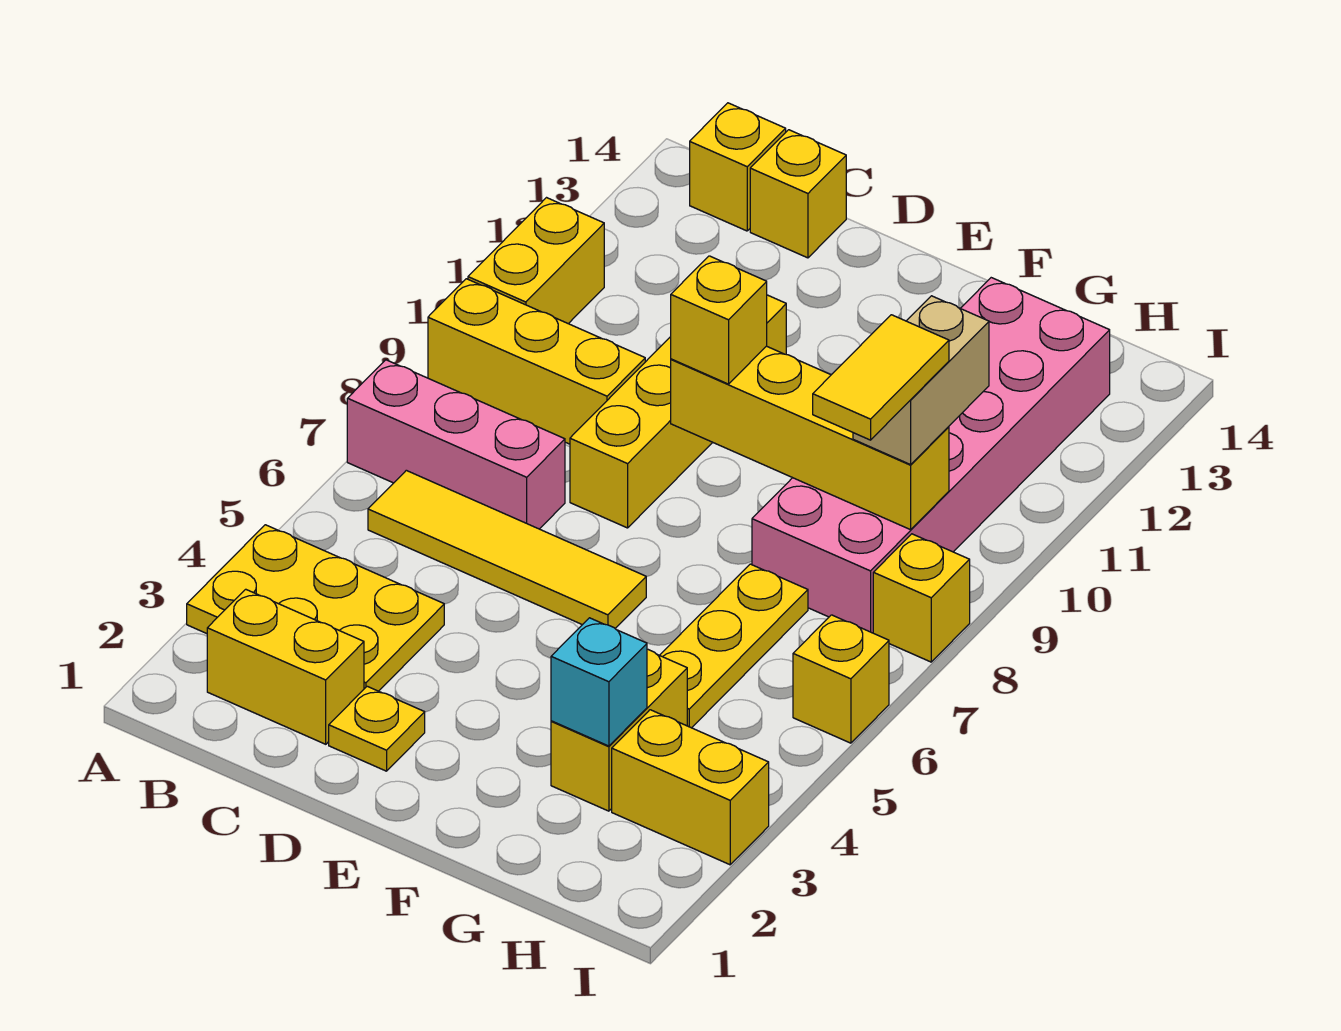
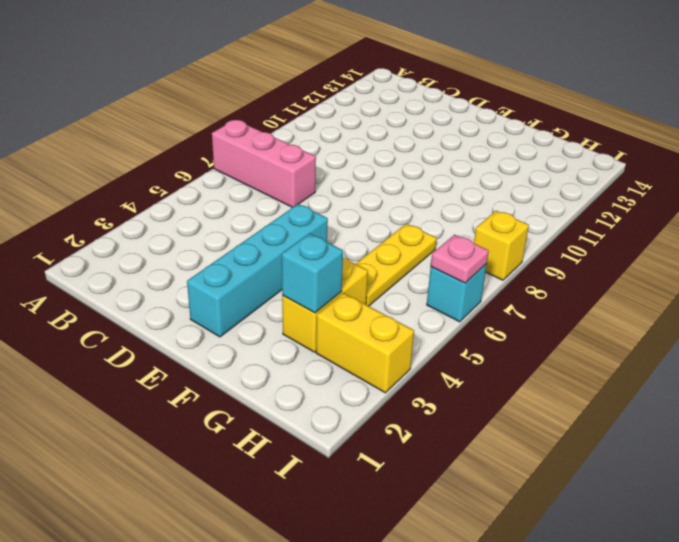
cyan 1x4 brick [187,204,328,337] -> none
cyan 1x1 brick [427,264,487,322] -> yellow 1x1 brick [793,615,889,743]
pink 1x1 plate [431,235,489,283] -> none
none -> yellow 2x3 plate [187,525,444,691]
none -> yellow 1x3 brick [428,279,645,444]
none -> yellow 1x2 brick [468,198,604,324]

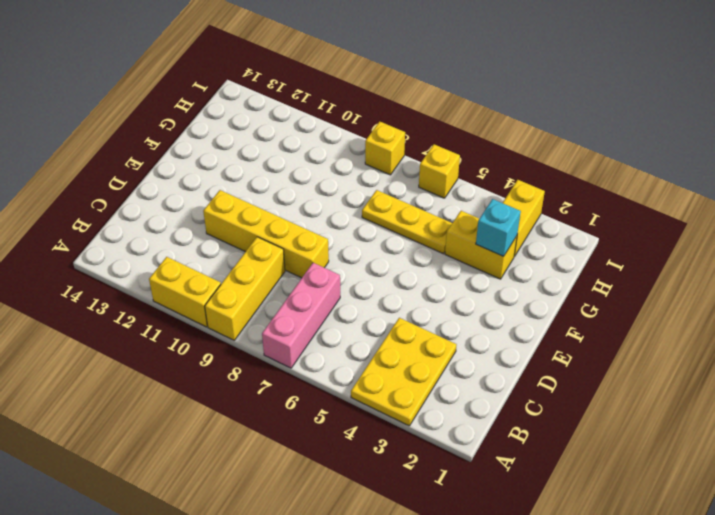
none -> yellow 1x2 brick [207,589,364,744]
none -> yellow 1x4 tile [368,470,646,628]
none -> yellow 1x1 brick [690,103,786,231]

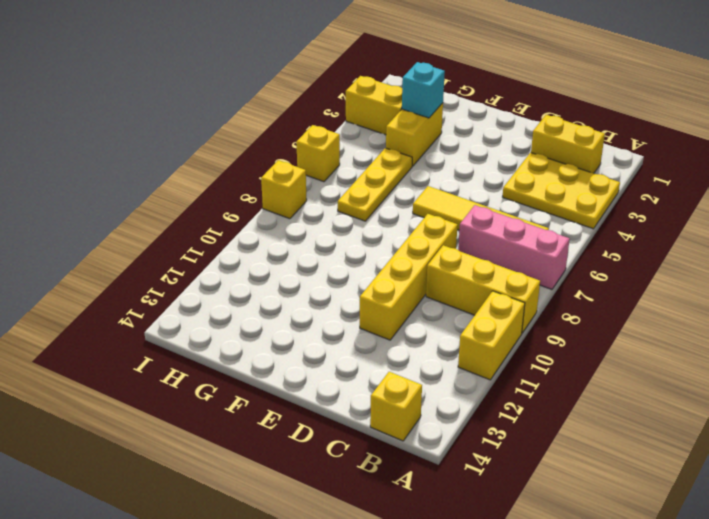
none -> yellow 1x1 brick [750,130,846,258]
none -> yellow 1x1 plate [329,686,425,771]
none -> pink 2x6 brick [752,278,1110,633]

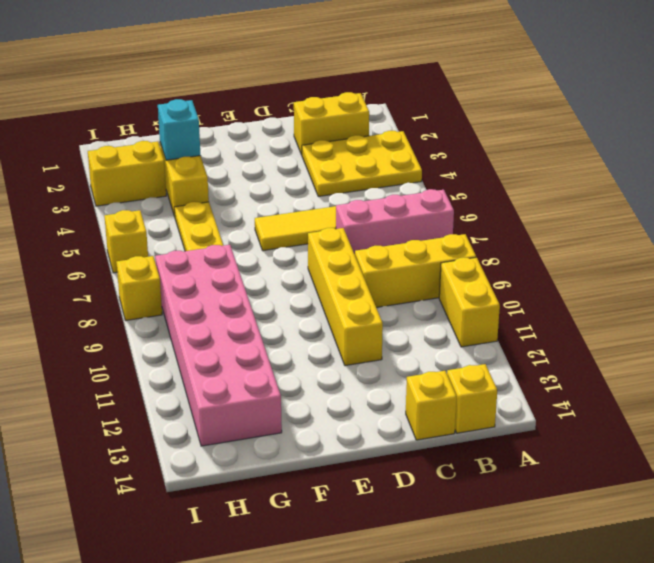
none -> yellow 1x1 plate [329,686,425,771]
none -> yellow 1x4 brick [671,346,949,530]
none -> yellow 1x1 brick [671,256,767,384]

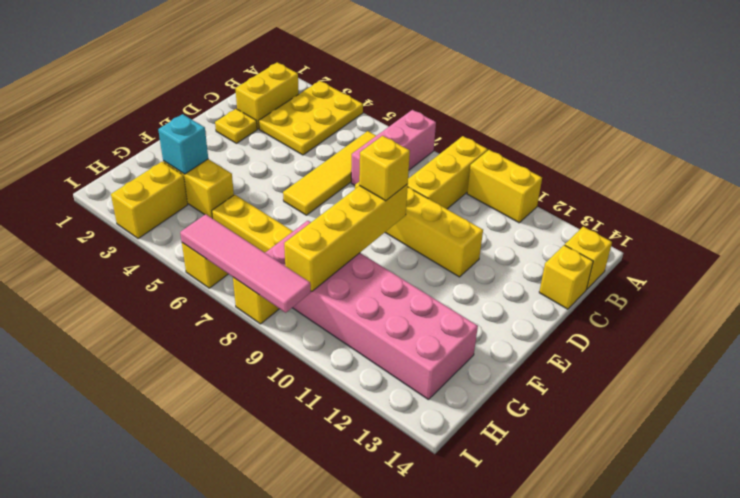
pink 1x4 tile [180,214,311,313] -> none
none -> tan 1x2 brick [853,296,989,465]
none -> yellow 1x2 tile [813,315,949,440]

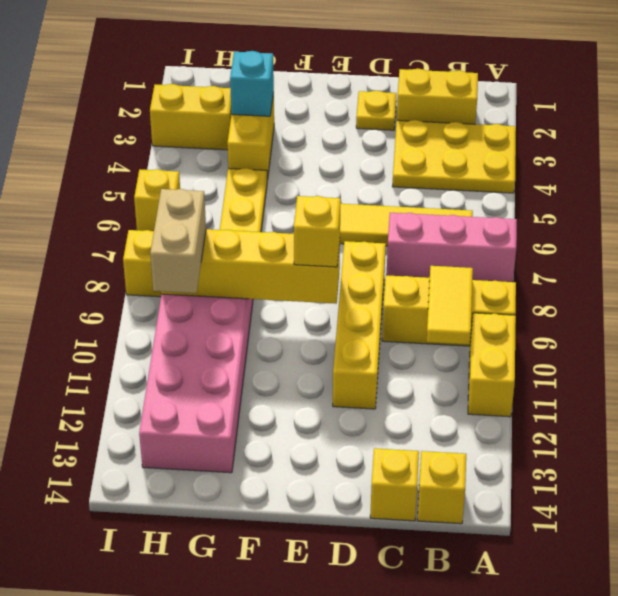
yellow 1x2 tile [427,266,473,344] -> yellow 1x2 tile moved to [813,315,949,440]

